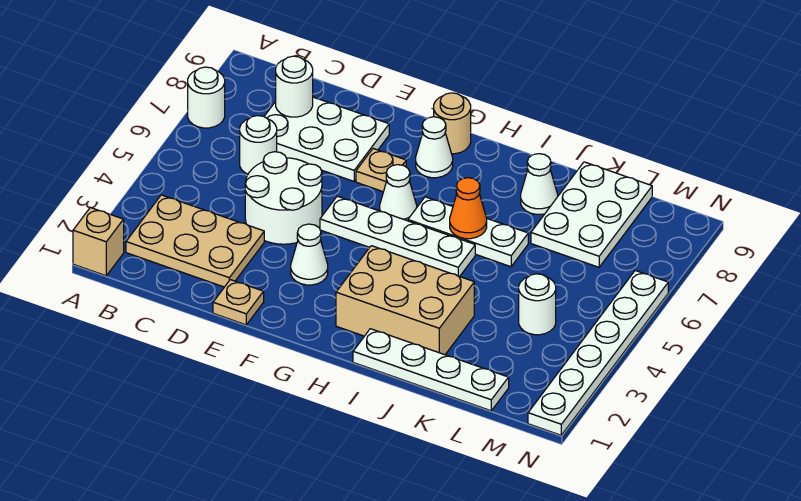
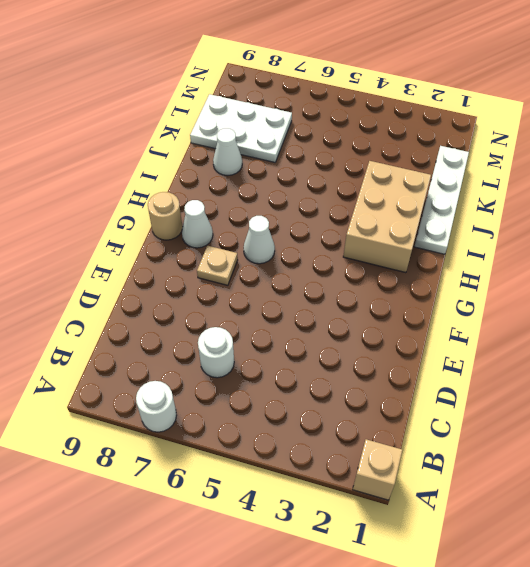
none -> tan 2x3 plate [126,195,264,287]
none -> white 2x3 plate [264,97,389,181]
none -> white 2x2 round brick [245,152,322,244]

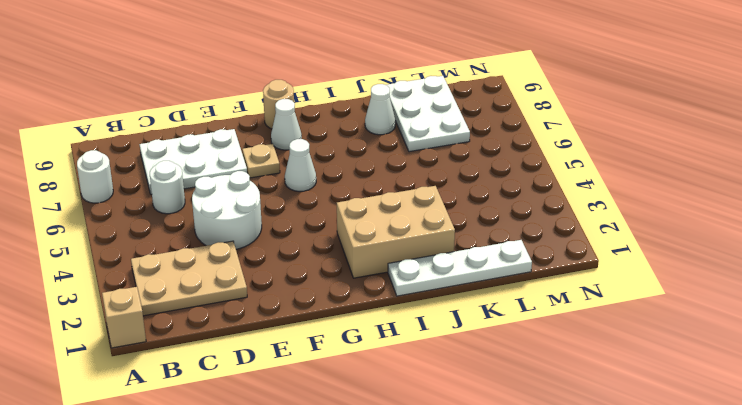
none -> tan 1x1 plate [213,280,264,325]
none -> white 1x1 cone [291,224,328,285]
none -> white 1x4 plate [320,196,475,276]

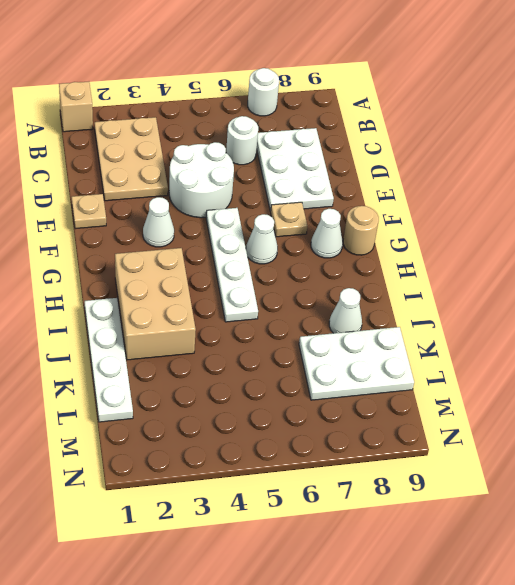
none -> white 1x3 plate [408,197,528,267]
none -> white 1x1 round brick [519,274,556,335]
none -> white 1x6 plate [528,271,668,435]

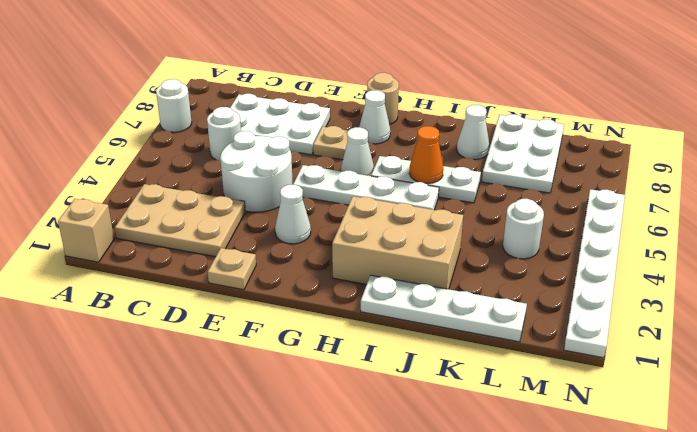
none -> white 1x1 round brick [276,56,313,117]

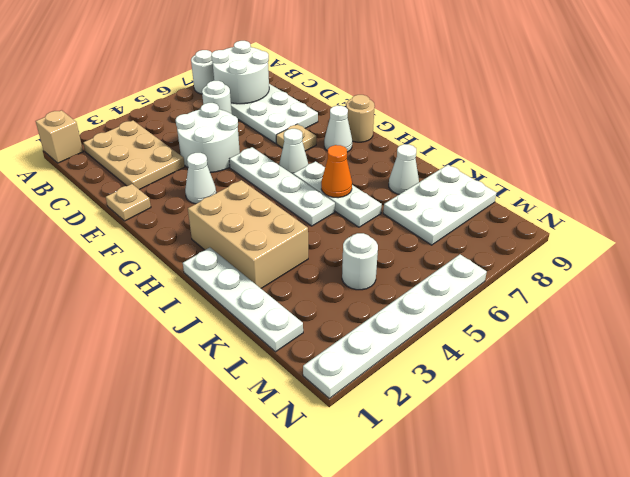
white 2x2 round brick [211,41,269,104] -> white 1x1 round brick [276,56,313,117]

